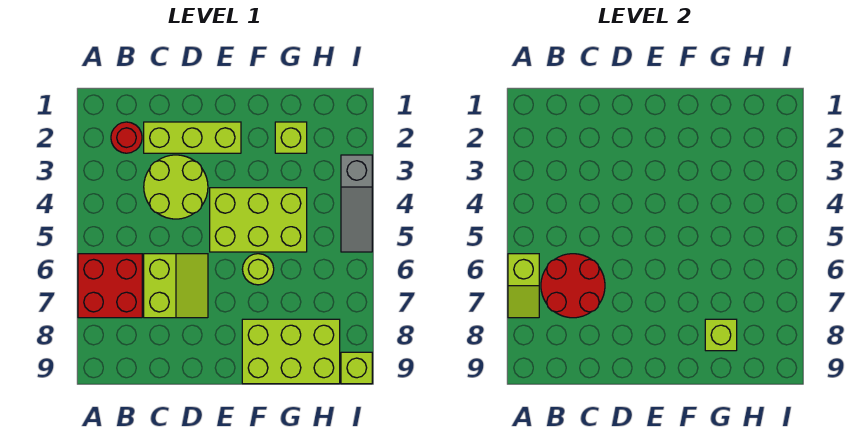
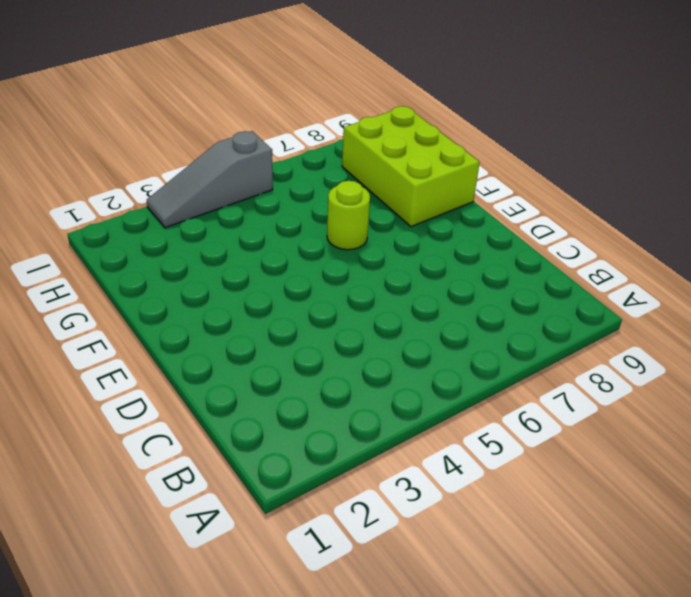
grey 1x3 slope [147,131,273,228] -> grey 1x3 slope turned to [341,155,372,252]
none -> red 2x2 brick [78,254,142,318]
none -> red 1x1 round brick [111,122,142,153]
none -> lime 1x3 brick [144,122,241,153]

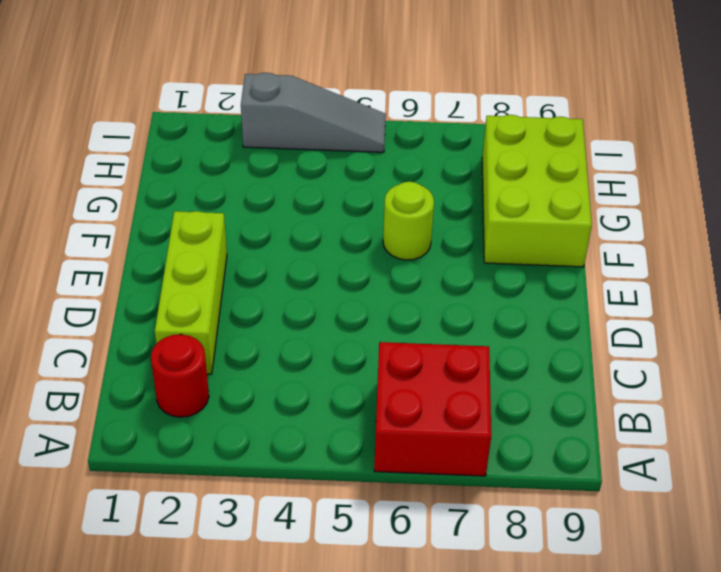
none -> lime 2x2 round brick [144,155,208,219]
none -> lime 2x2 slope [144,254,208,318]
none -> lime 2x3 brick [210,188,307,252]

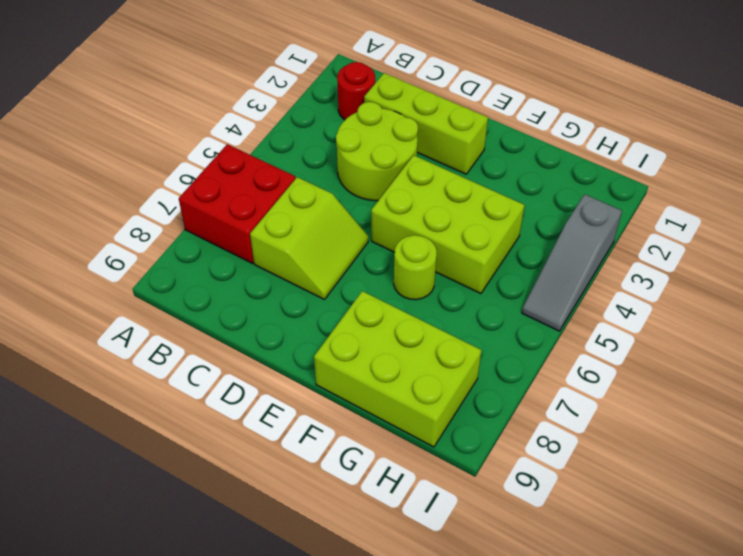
none -> lime 1x1 brick [275,122,307,153]
none -> lime 1x1 brick [341,352,372,384]
none -> lime 1x2 slope [508,254,539,318]

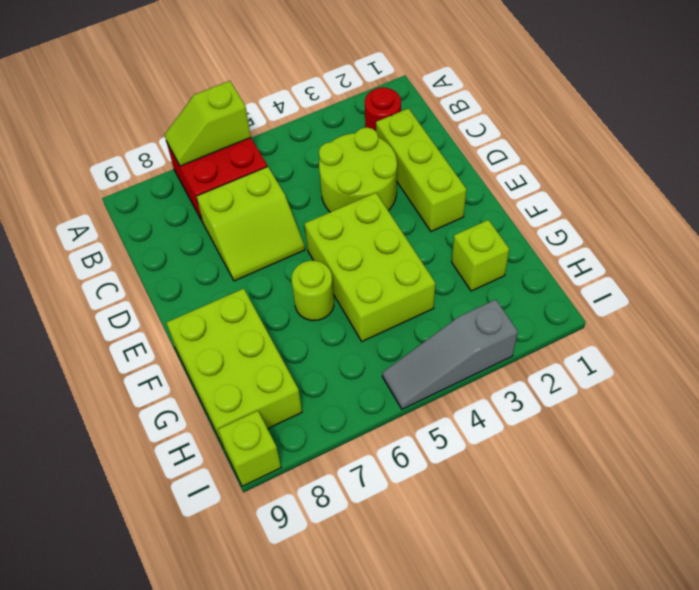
none -> red 2x2 round brick [541,254,605,318]
none -> lime 1x1 brick [705,319,737,351]

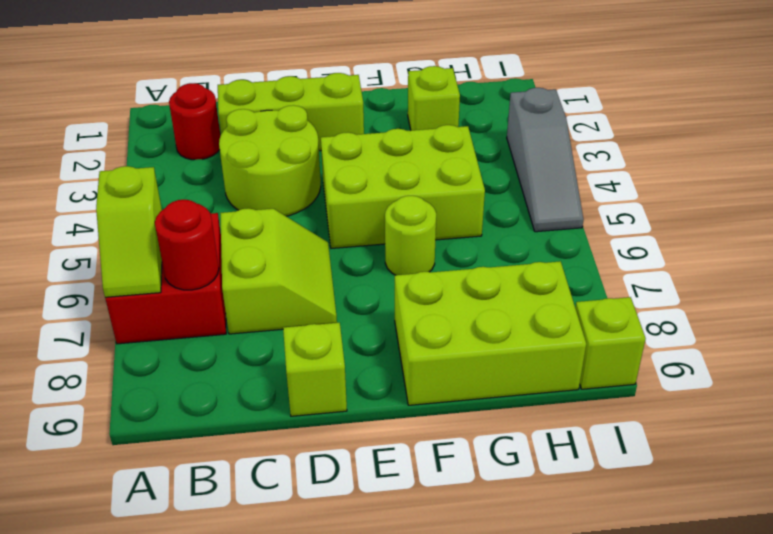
red 1x1 round brick [155,200,219,290] -> red 2x2 round brick [541,254,605,318]
lime 1x1 brick [283,323,347,416] -> lime 1x1 brick moved to [705,319,737,351]

